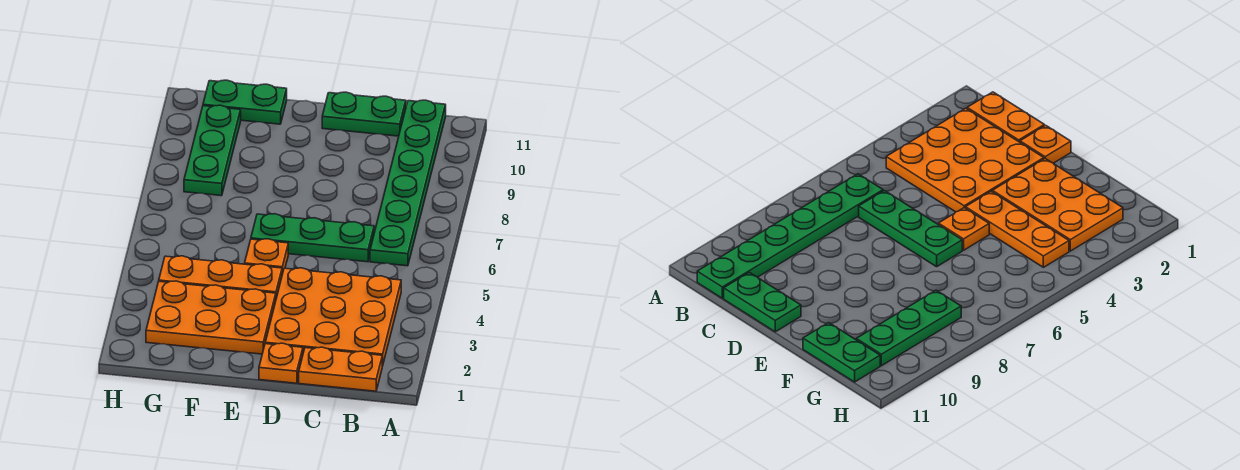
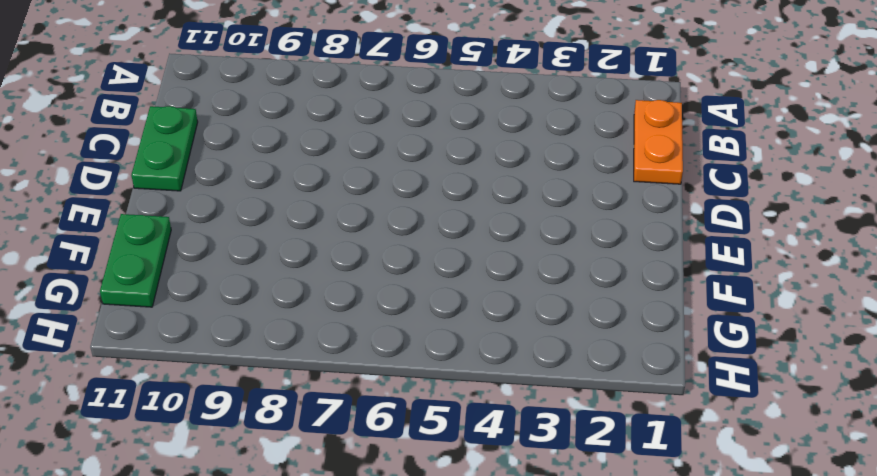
none -> orange 3x3 plate [265,268,401,366]
none -> green 1x6 plate [370,100,446,266]

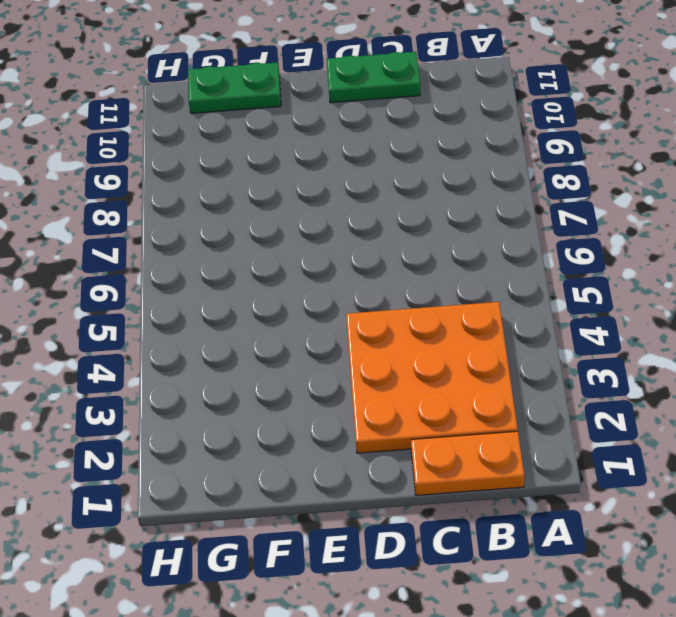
none -> green 1x6 plate [370,100,446,266]
none -> green 1x3 plate [251,214,374,262]

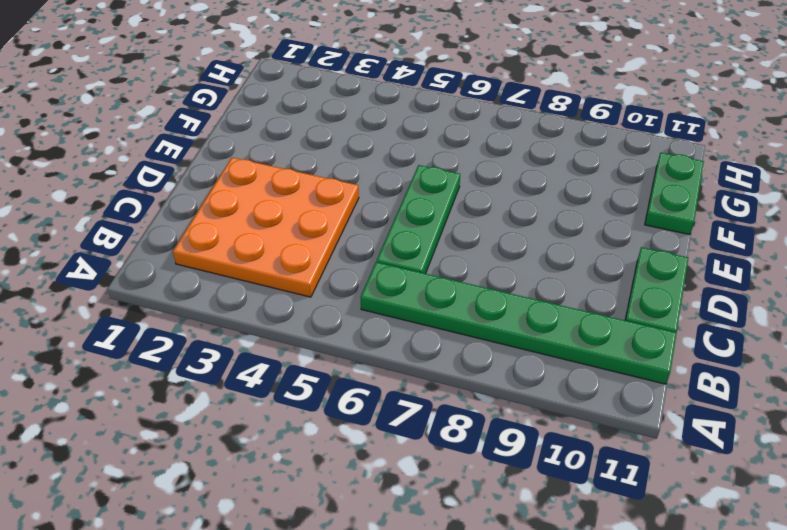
none -> orange 1x2 plate [299,347,382,391]
none -> orange 1x1 plate [259,343,303,383]

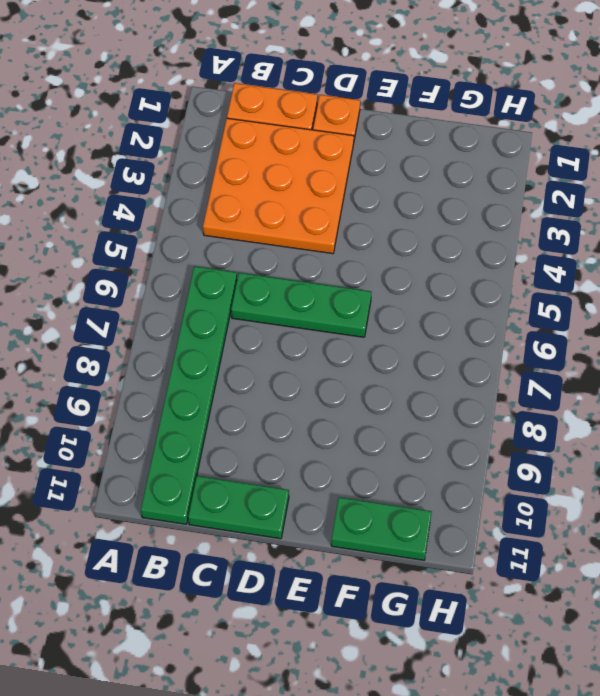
none -> orange 2x3 plate [146,281,276,354]
none -> orange 1x3 plate [159,256,282,298]

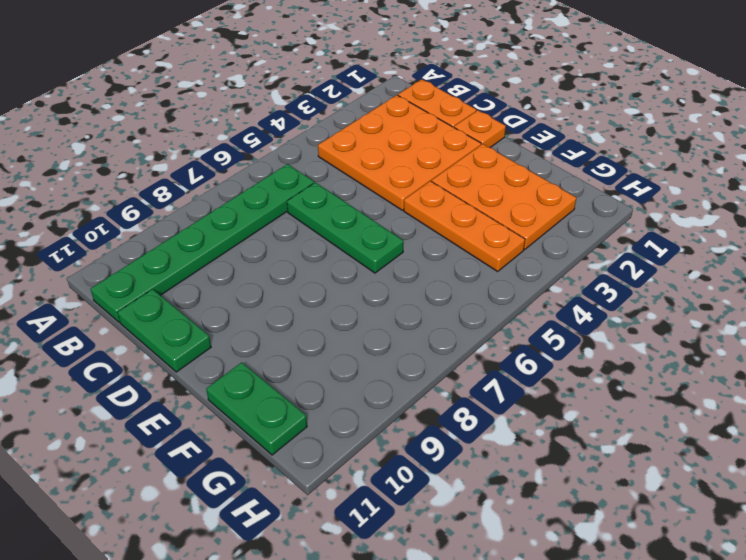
none -> orange 1x1 plate [245,239,288,274]
none -> green 1x3 plate [184,105,241,196]

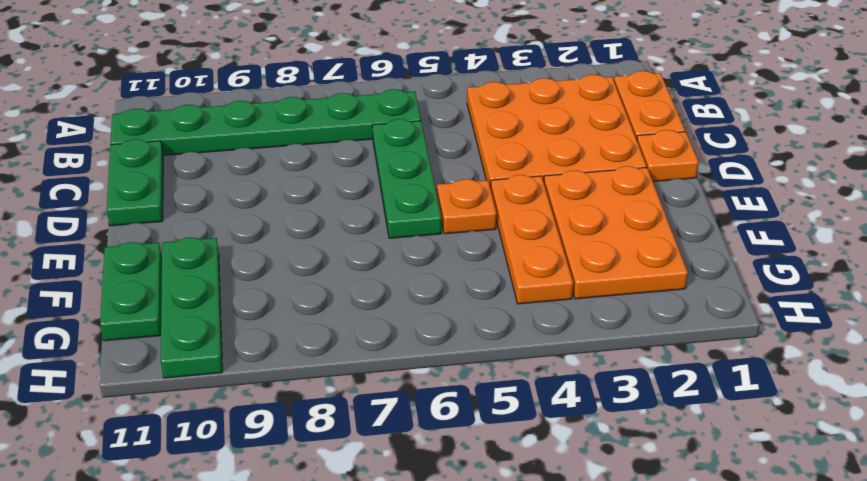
green 1x3 plate [161,237,222,378] -> green 1x3 plate turned to [184,105,241,196]

